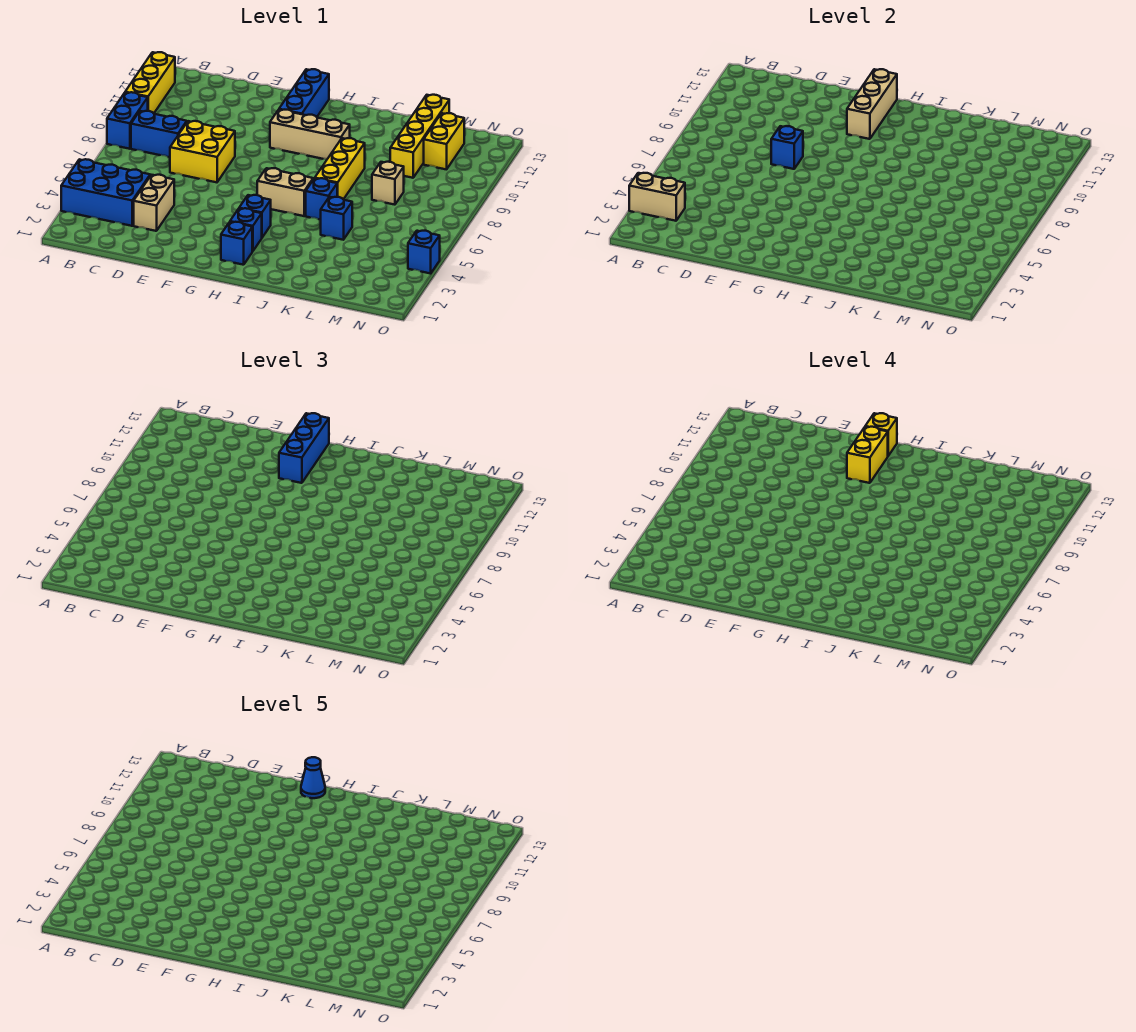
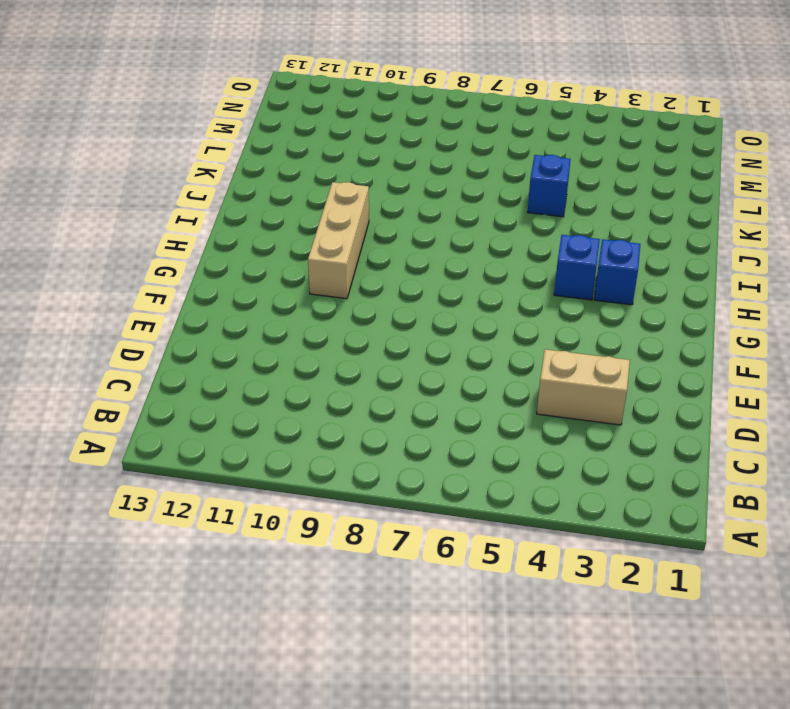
none -> blue 2x3 brick [61,159,150,226]
none -> blue 1x2 brick [107,92,148,149]
none -> yellow 1x3 brick [125,52,175,113]

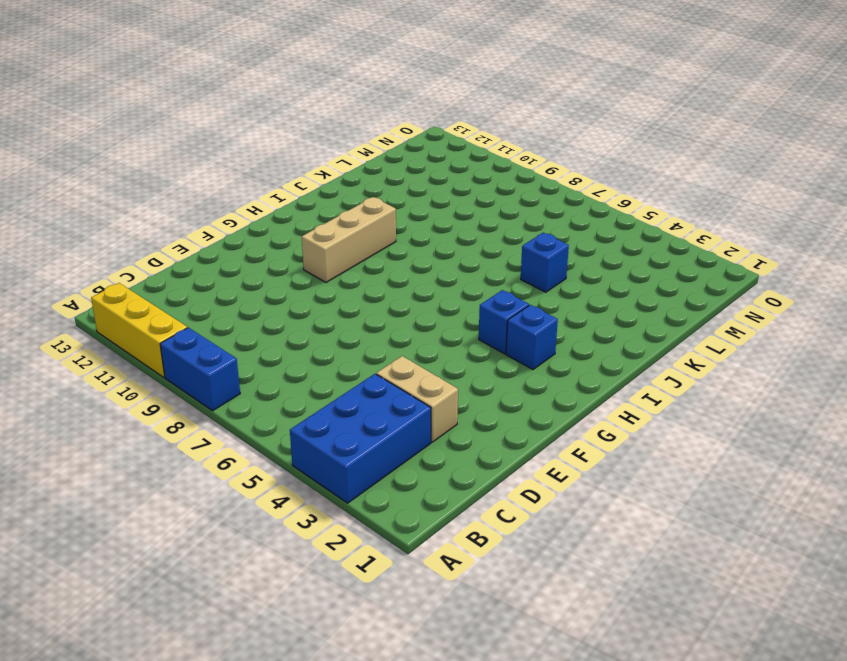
none -> blue 1x2 brick [131,111,187,157]
none -> yellow 2x2 brick [170,121,235,182]
none -> blue 1x3 brick [279,69,329,117]

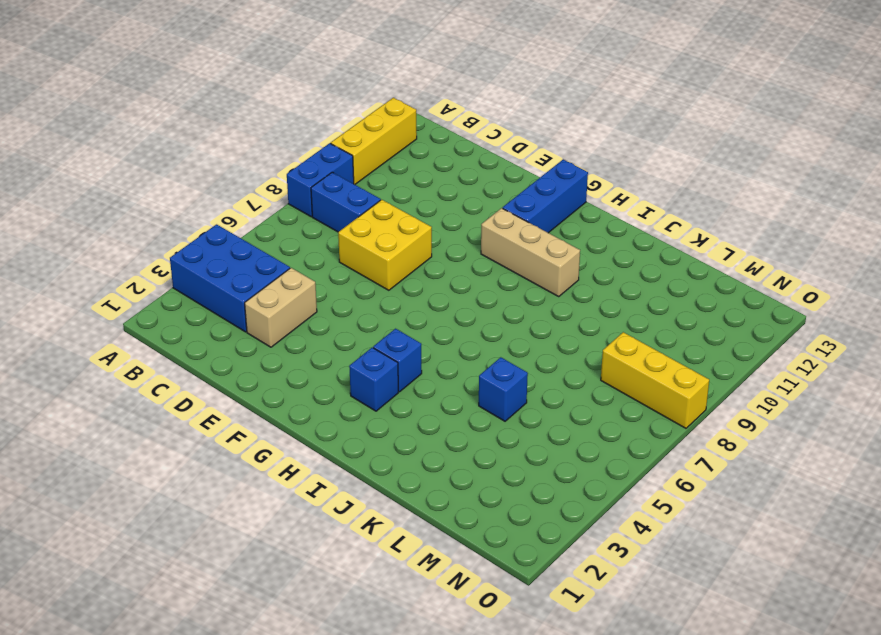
yellow 1x3 brick [601,332,709,428] -> yellow 1x3 brick turned to [315,138,365,199]
none -> blue 1x1 brick [221,222,252,265]
none -> tan 1x2 brick [257,168,313,216]
none -> blue 1x1 brick [306,178,337,220]

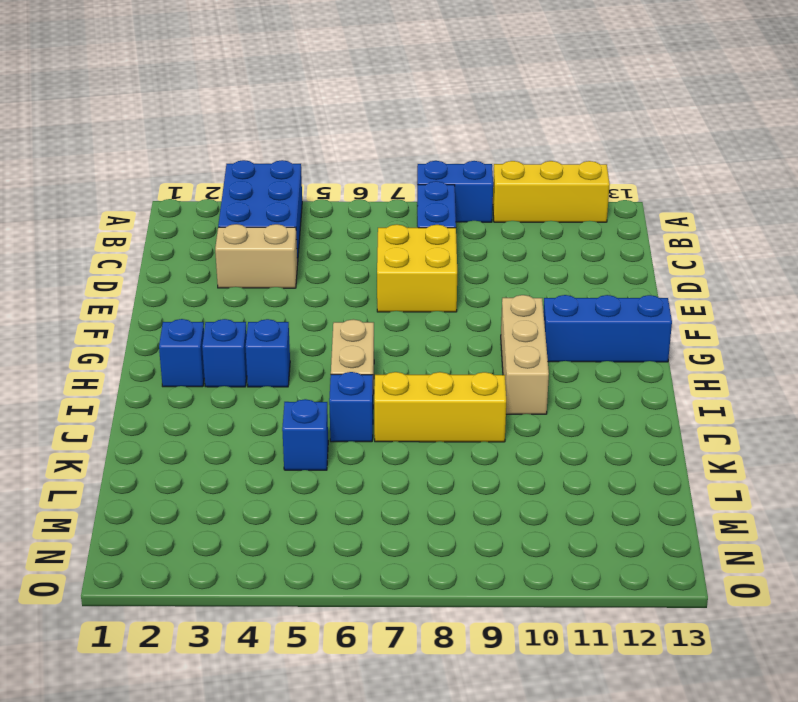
none -> tan 1x1 brick [372,162,404,205]
none -> yellow 1x4 brick [390,95,449,178]
none -> yellow 1x2 brick [424,113,464,170]

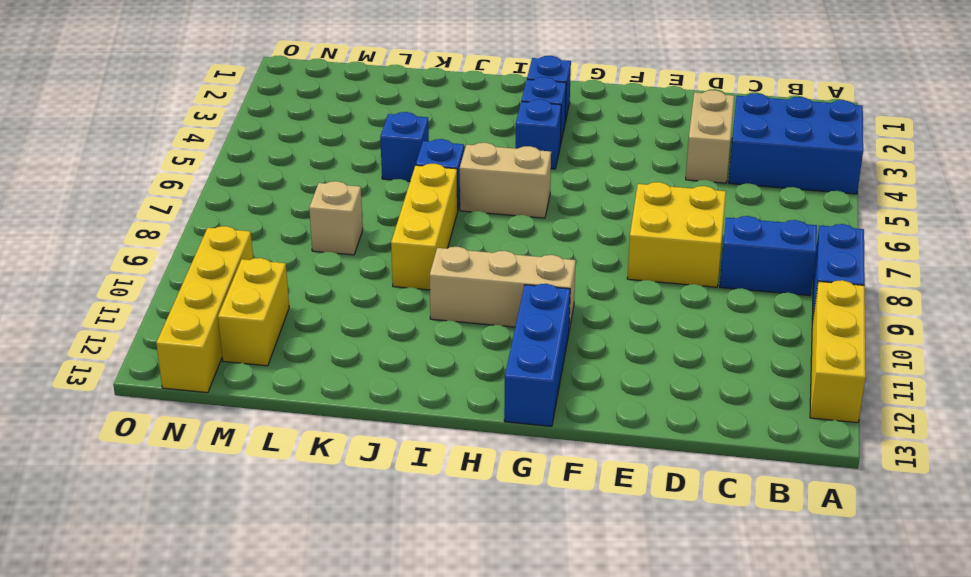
yellow 1x4 brick [156,226,253,393] -> yellow 1x4 brick moved to [390,95,449,178]
none -> blue 1x1 brick [408,231,440,273]
none -> tan 1x2 brick [629,173,685,221]
none -> blue 1x1 brick [771,126,803,169]

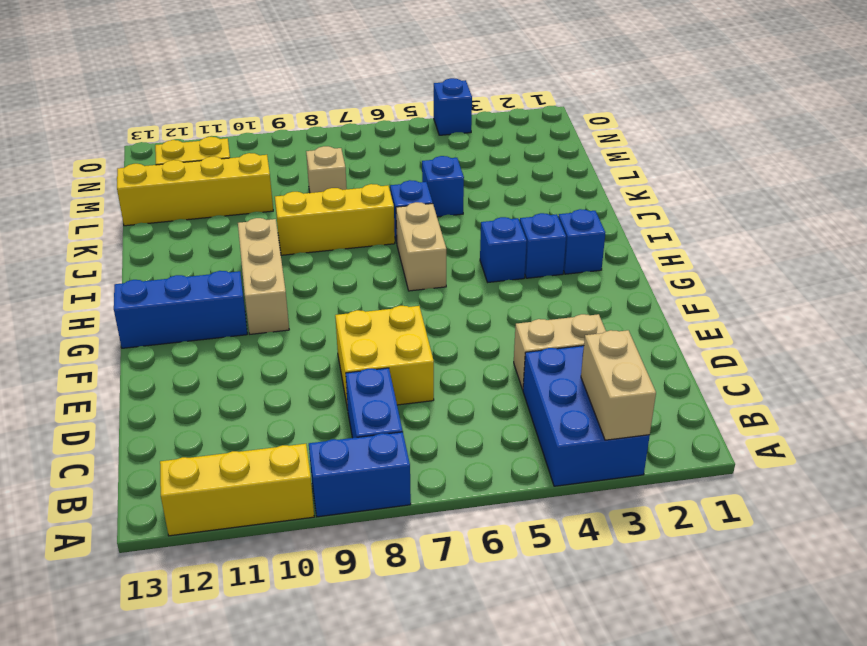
none -> blue 1x1 brick [771,126,803,169]
none -> tan 1x3 brick [847,69,897,139]
none -> blue 1x3 brick [279,413,329,483]

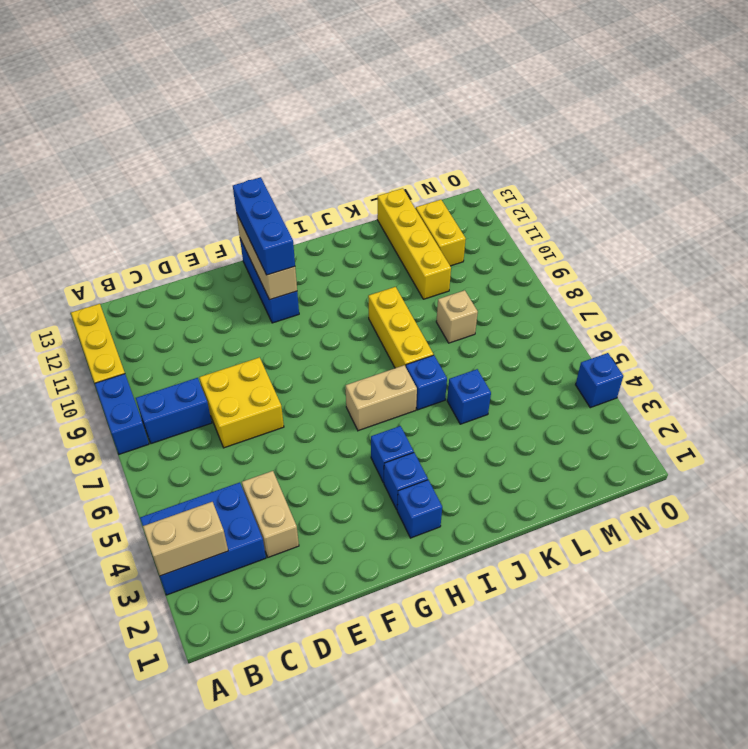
none -> tan 1x3 brick [270,110,350,159]
none -> blue 1x1 brick [771,126,803,169]
none -> yellow 1x2 brick [847,427,888,483]

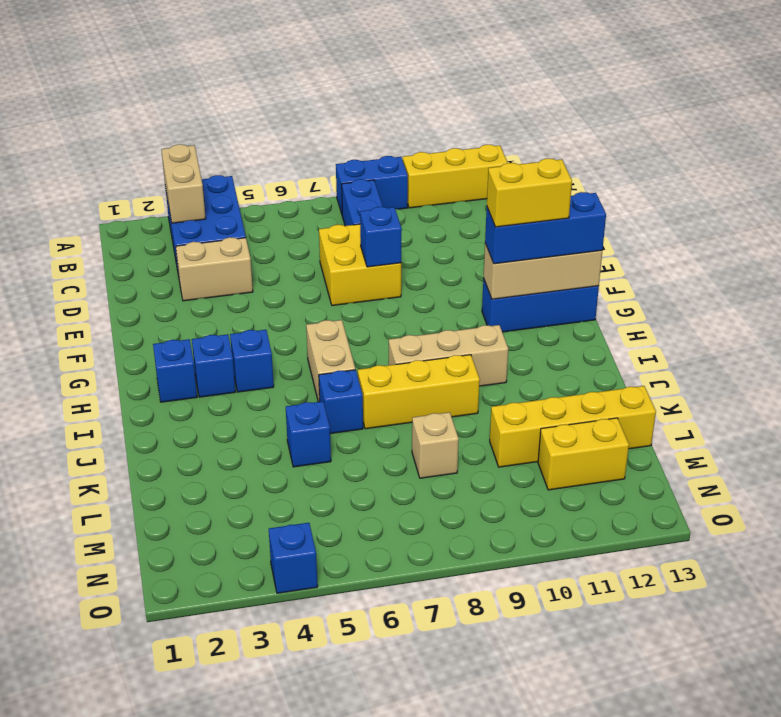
tan 1x3 brick [389,325,508,386] -> tan 1x3 brick turned to [270,110,350,159]
none -> yellow 1x1 brick [865,413,897,456]
none -> blue 1x1 cone [301,757,325,798]

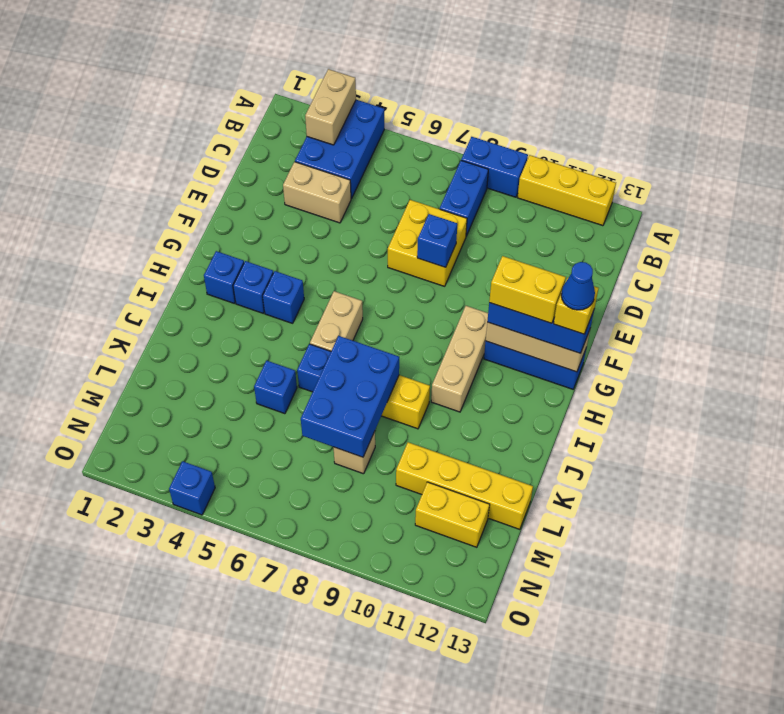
blue 2x3 brick [301,336,399,457] -> none

